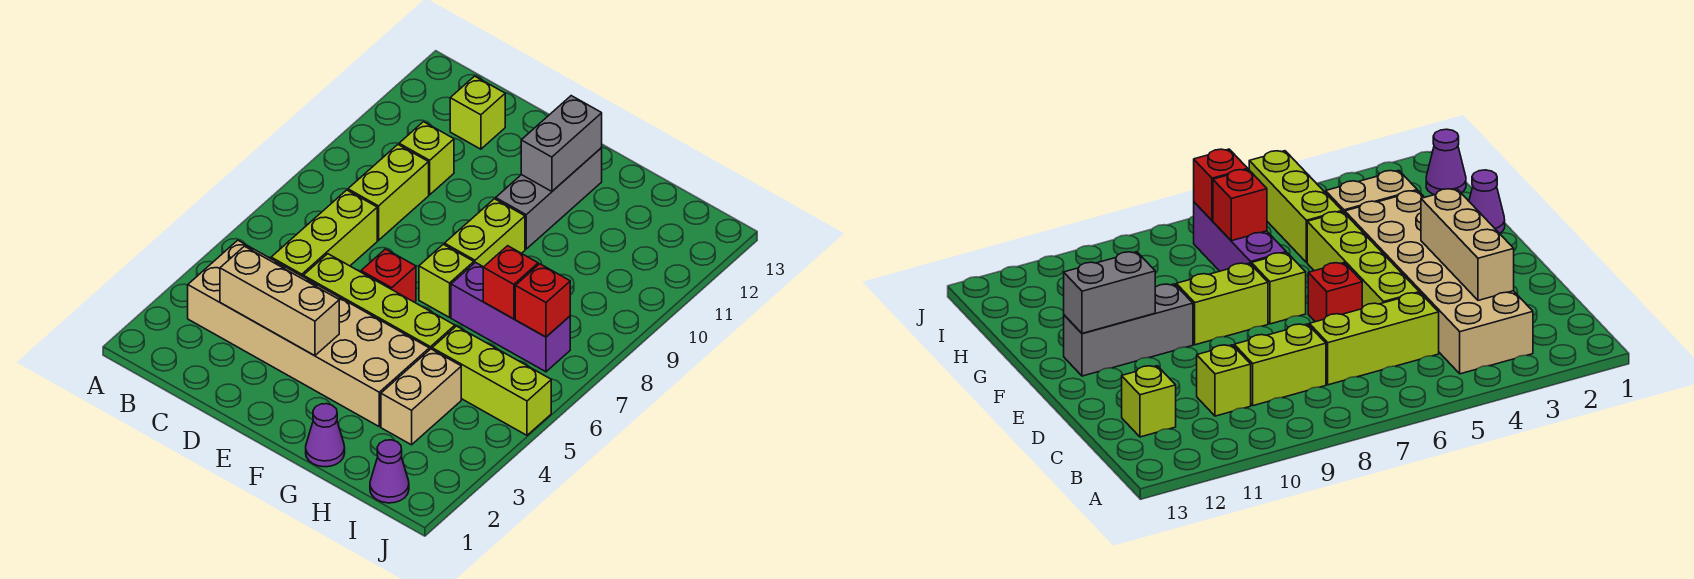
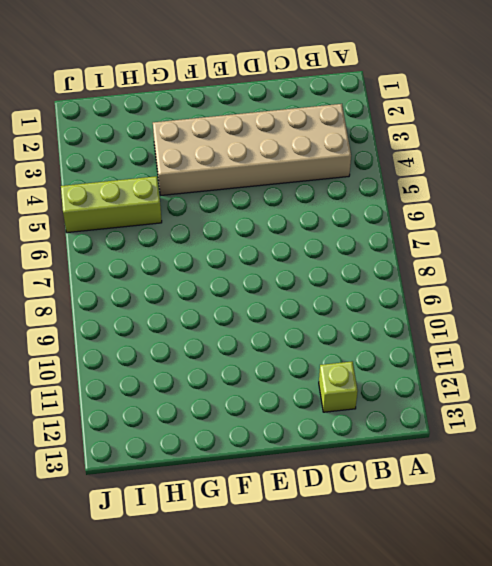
none -> lime 1x3 brick [271,190,377,277]
none -> lime 1x2 brick [348,145,429,240]
none -> lime 1x1 brick [399,122,454,195]

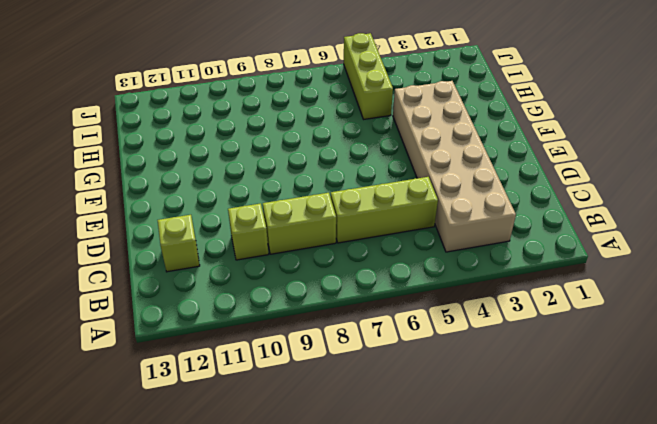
none -> lime 1x4 brick [303,254,455,350]
none -> red 1x1 brick [361,249,416,302]
none -> lime 1x1 brick [419,244,474,317]

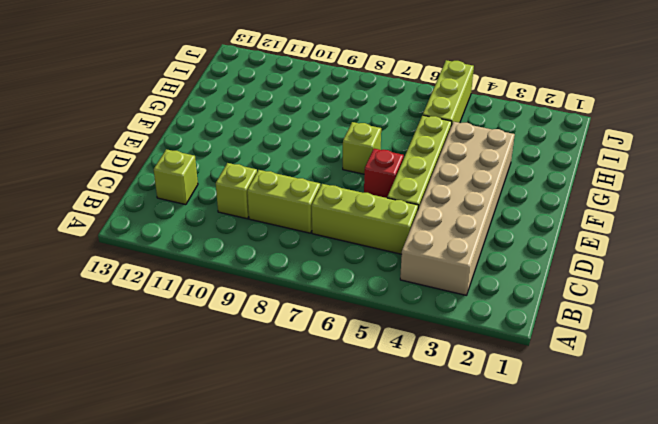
none -> lime 1x2 brick [444,199,525,267]
none -> grey 1x3 brick [496,147,602,249]
none -> purple 1x1 cone [306,404,345,467]

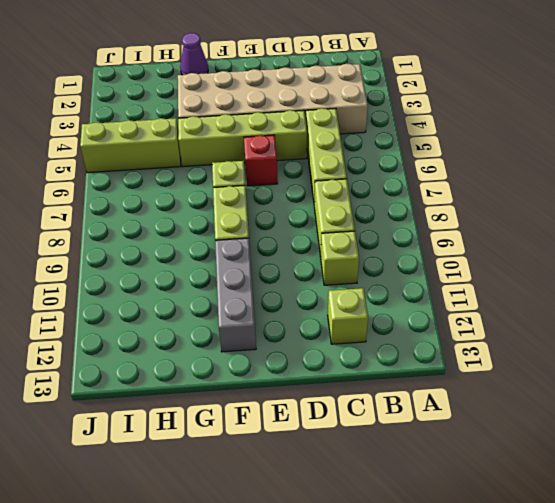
none -> purple 1x3 brick [451,263,570,372]
none -> tan 1x2 brick [381,349,461,445]
none -> purple 1x1 cone [370,440,409,503]

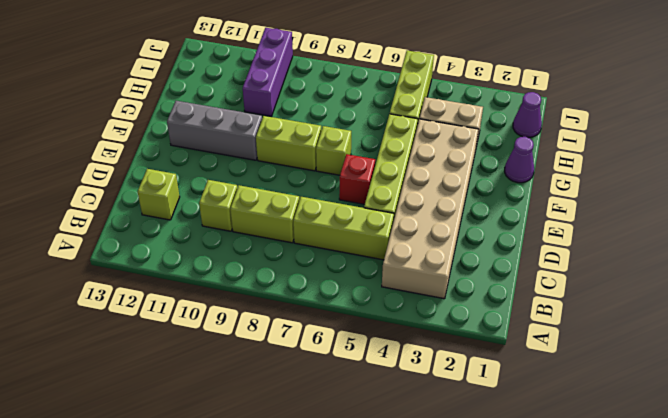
purple 1x3 brick [243,28,293,116] -> purple 1x3 brick moved to [451,263,570,372]
none -> tan 1x3 brick [220,246,339,356]
none -> grey 1x2 brick [521,96,602,191]
none -> red 1x1 brick [483,246,538,319]

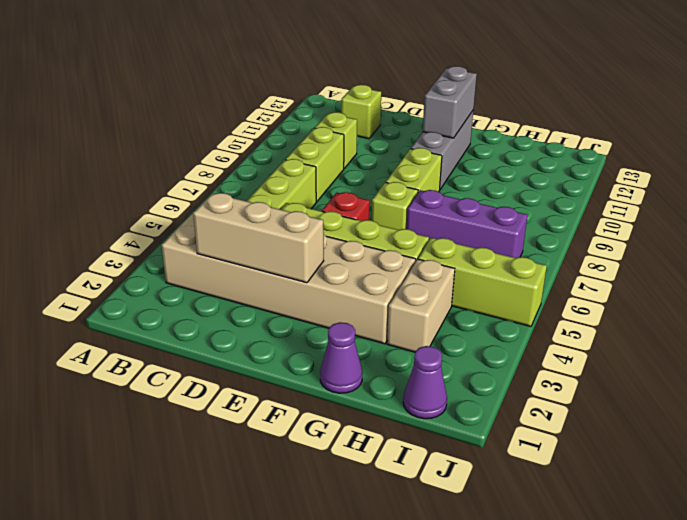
none -> red 1x1 brick [483,246,538,319]
none -> red 1x1 brick [515,264,570,337]

